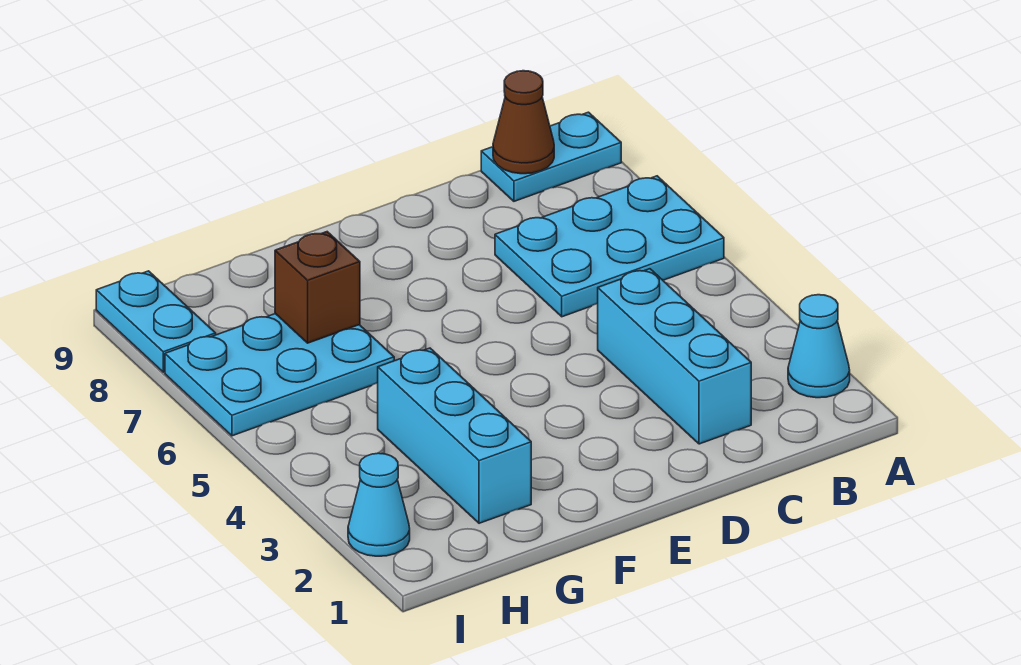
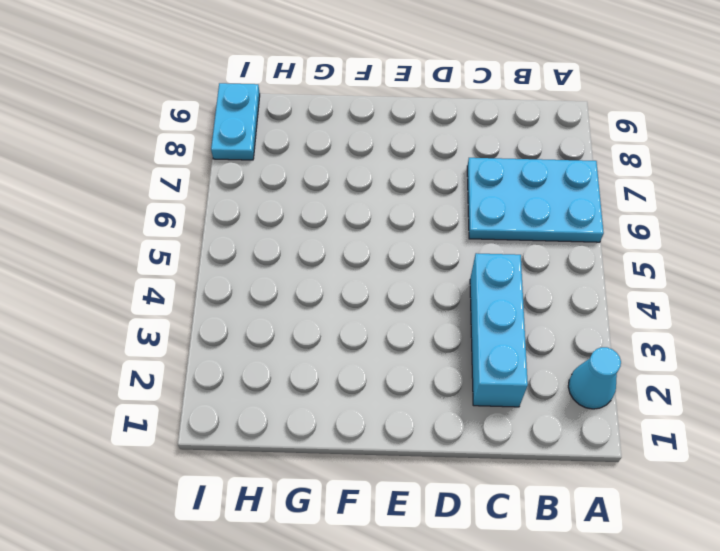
none -> cyan 1x2 plate [481,112,621,201]
none -> cyan 1x3 brick [378,348,531,523]

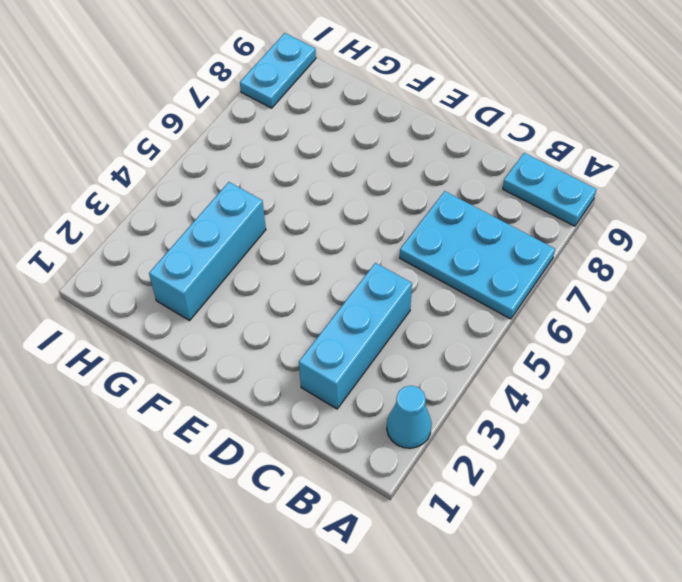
none -> cyan 2x3 plate [165,314,394,436]
none -> cyan 1x1 cone [348,453,410,556]

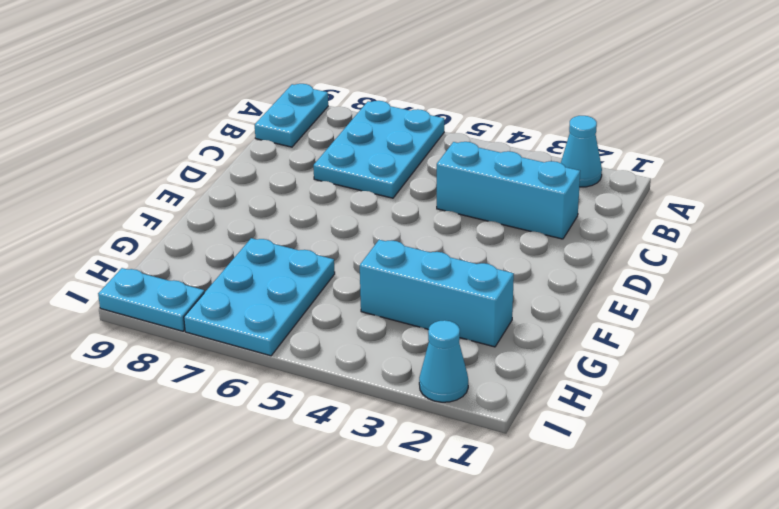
none -> brown 1x1 cone [493,71,554,174]
none -> brown 1x1 brick [275,232,360,343]

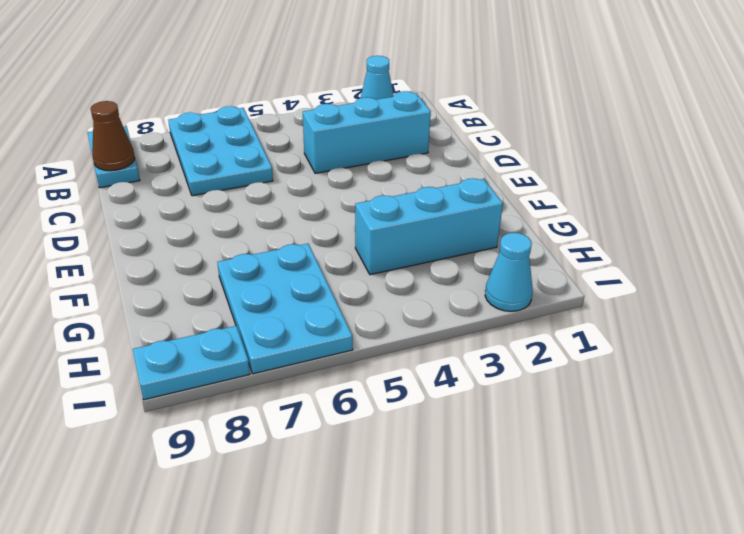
none -> brown 1x1 brick [275,232,360,343]

